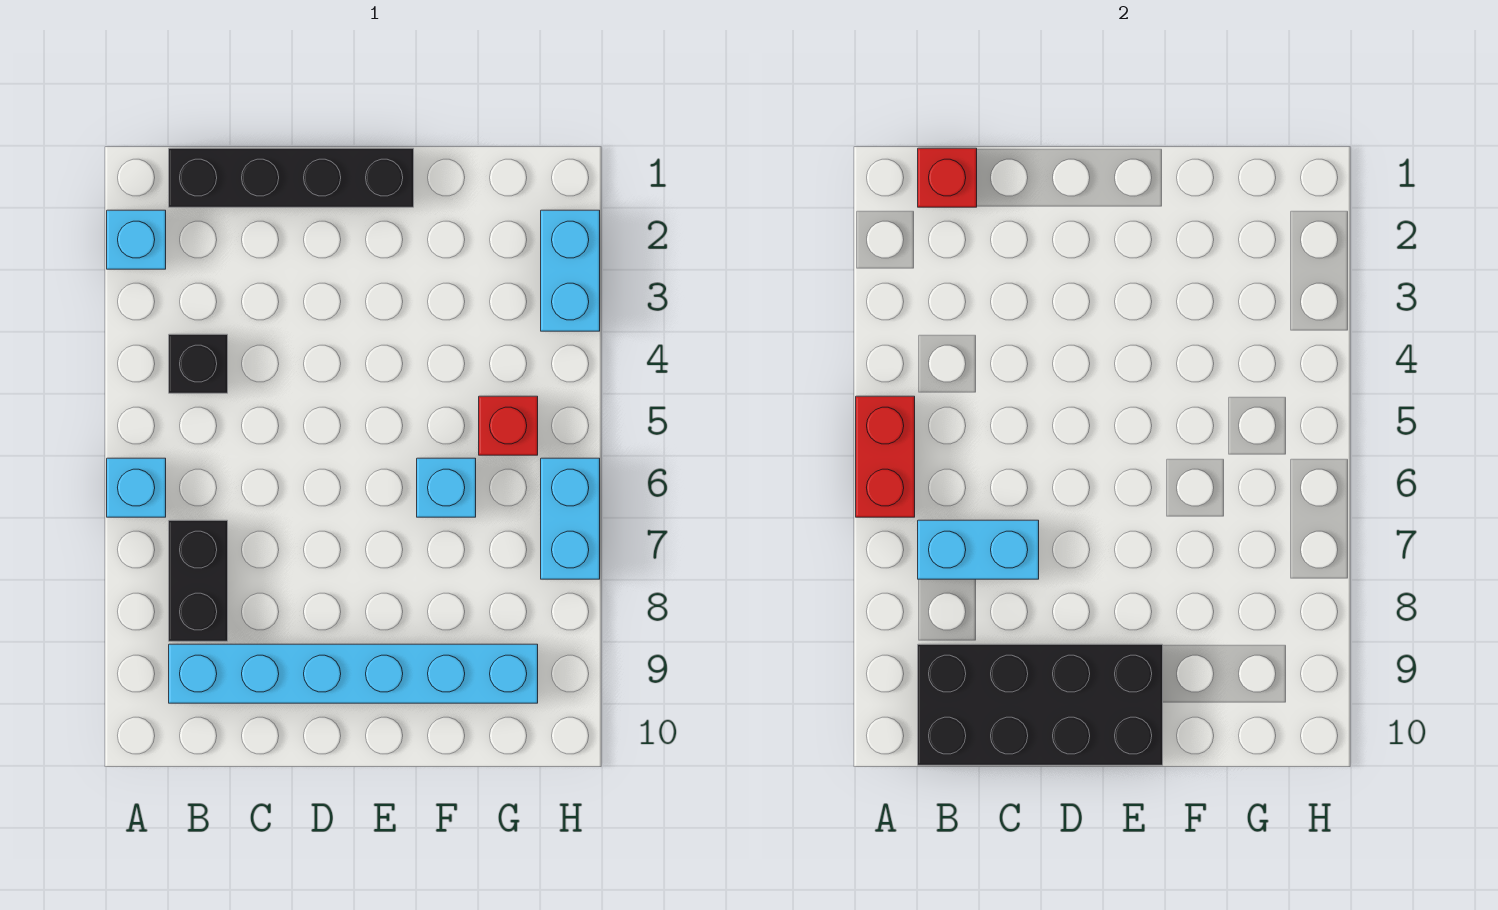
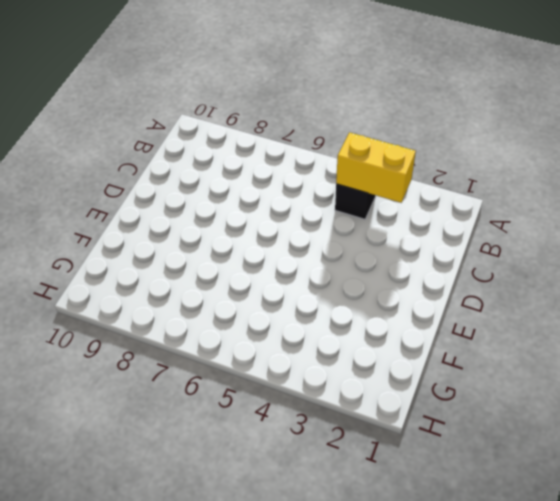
yellow 1x2 brick [336,132,416,203] -> none
none -> cyan 1x1 brick [107,210,166,269]
none -> cyan 1x1 brick [107,458,166,517]
none -> black 1x4 brick [169,148,414,207]

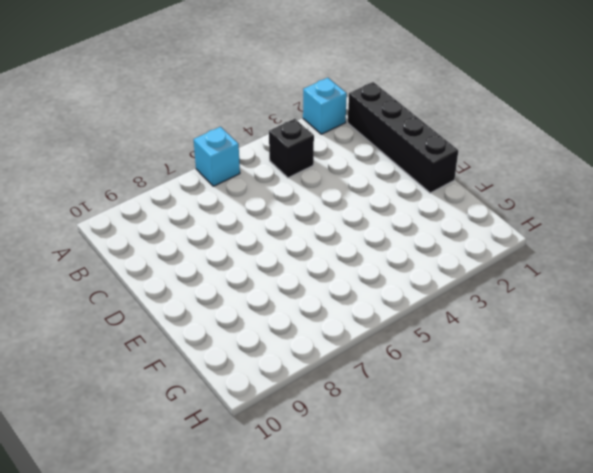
none -> black 1x2 brick [169,520,228,641]
none -> cyan 1x6 brick [169,644,538,703]
none -> cyan 1x1 brick [417,458,476,517]

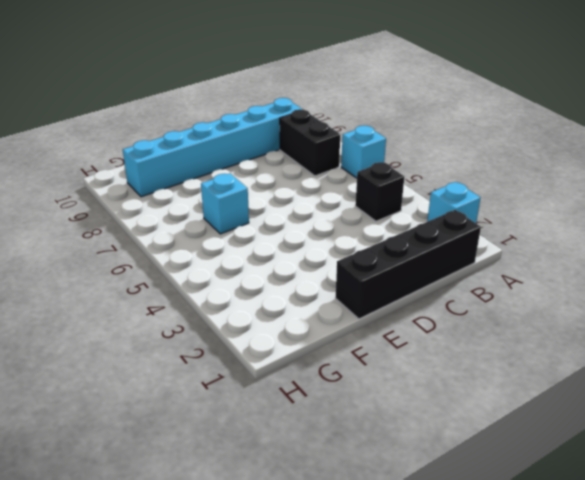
none -> red 1x1 brick [479,396,538,455]
none -> cyan 1x2 brick [541,210,600,331]
none -> cyan 1x2 brick [541,458,600,579]

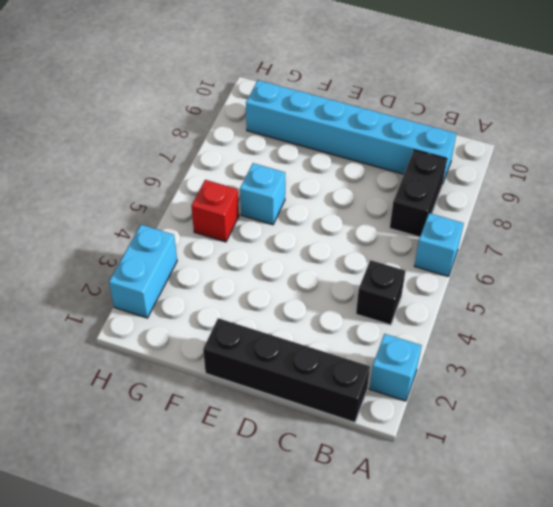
none -> cyan 1x2 brick [541,458,600,579]
none -> red 1x2 brick [856,396,915,517]
none -> red 1x1 brick [918,148,977,207]

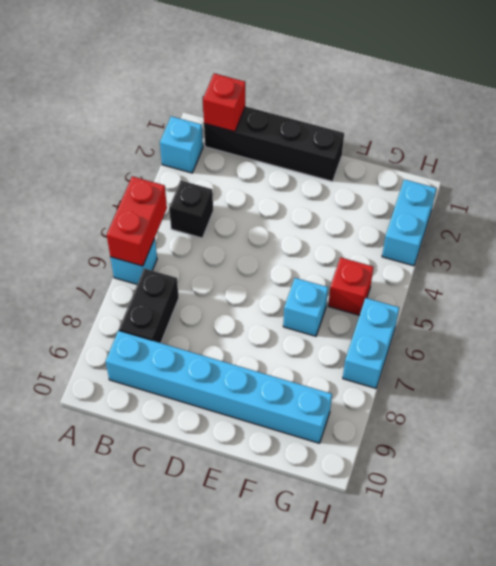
none -> cyan 1x2 brick [918,520,1039,579]
none -> black 2x4 brick [918,644,1163,765]

